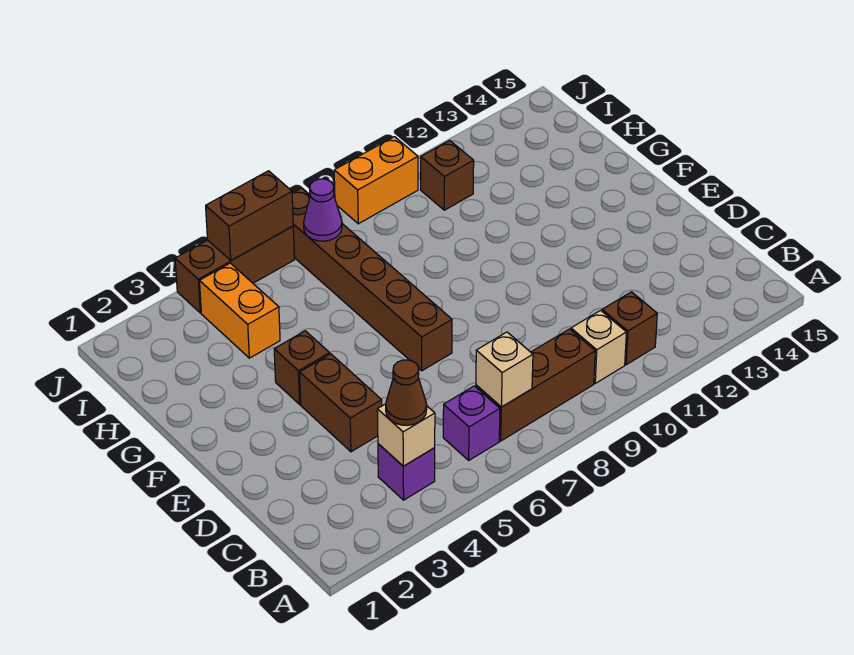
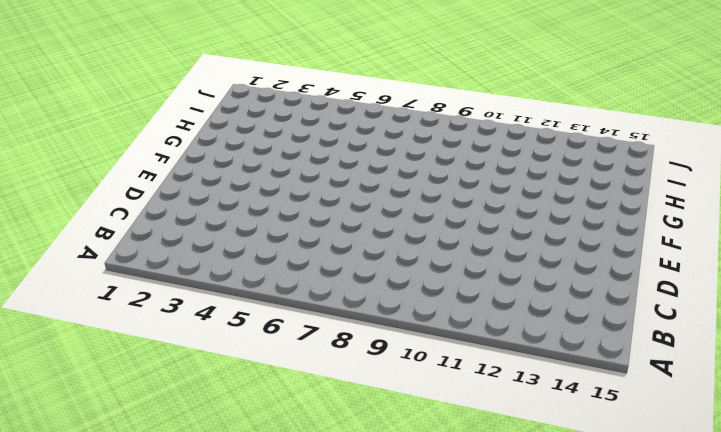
none -> purple 1x1 brick [378,444,435,500]
none -> purple 1x1 brick [443,386,500,460]
none -> brown 1x3 brick [476,329,595,441]

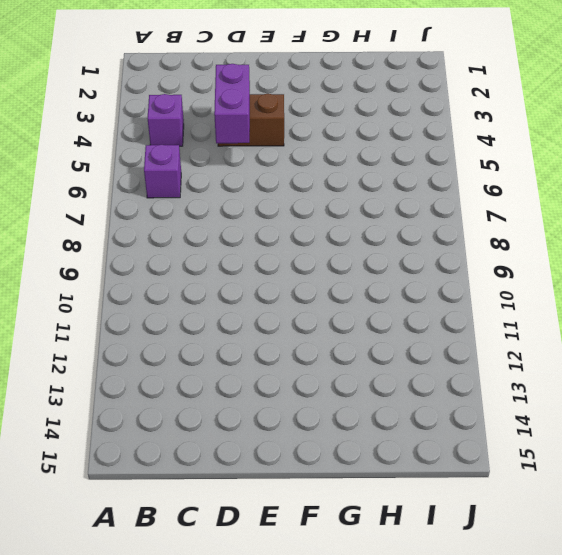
purple 1x2 brick [214,64,250,143] -> none
none -> brown 1x3 brick [476,329,595,441]
none -> tan 1x1 brick [571,310,626,383]
none -> brown 1x1 brick [602,292,657,365]

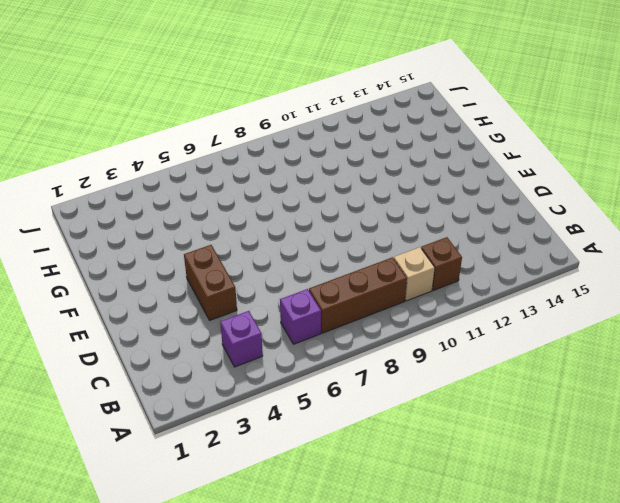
none -> brown 1x6 brick [292,188,452,371]
none -> brown 1x1 brick [274,331,330,404]
none -> orange 1x2 brick [200,263,280,358]

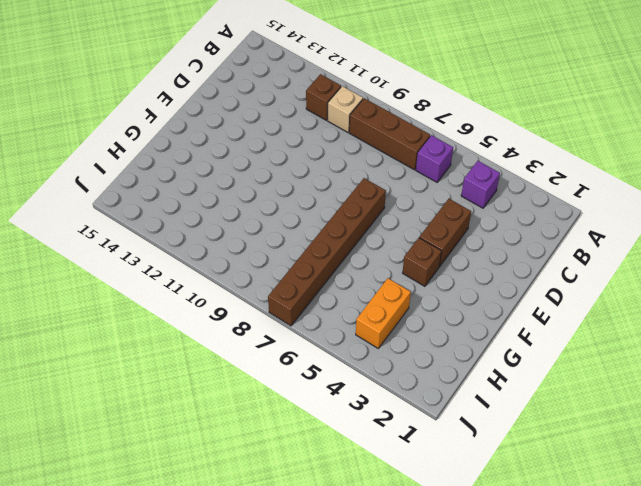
none -> brown 1x1 brick [421,140,474,210]
none -> brown 1x3 brick [175,226,294,313]
none -> orange 1x2 brick [334,137,418,224]

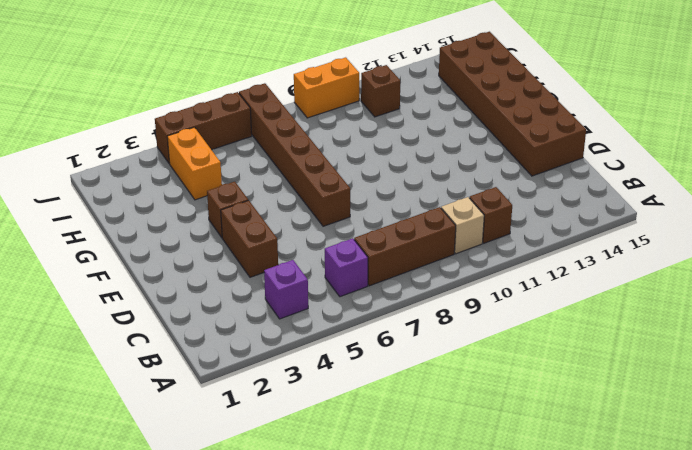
brown 2x6 brick [439,32,586,176] -> none
none -> tan 1x1 brick [377,404,435,466]
none -> tan 1x1 brick [476,332,533,407]
none -> purple 1x1 cone [304,179,342,241]

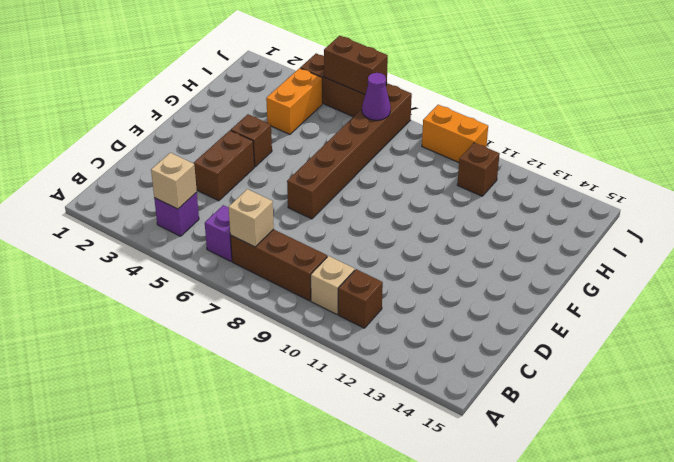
none -> brown 1x1 cone [386,360,427,425]

